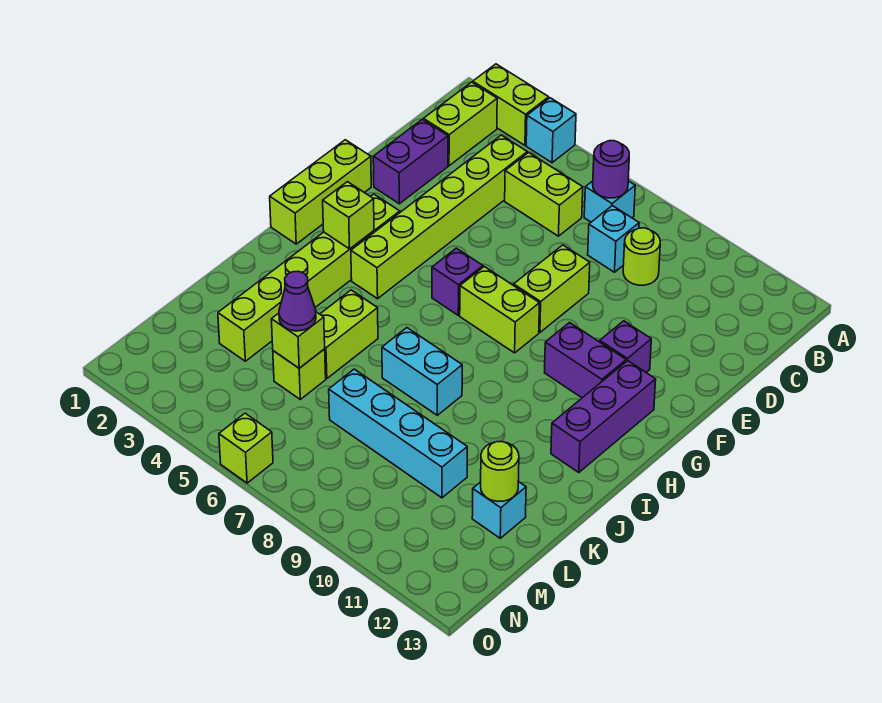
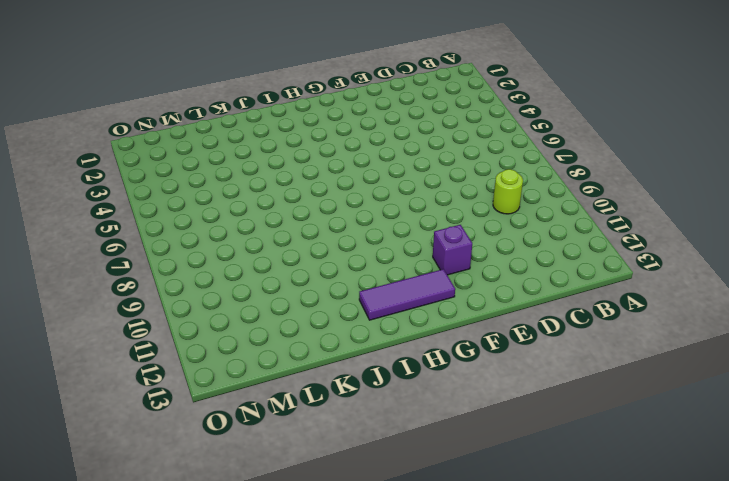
purple 1x3 tile [359,269,455,320] -> purple 1x3 brick [551,361,656,473]
none -> lime 1x2 brick [472,64,549,145]
none -> cyan 1x1 brick [526,98,576,163]
none -> lime 1x2 brick [424,82,497,166]

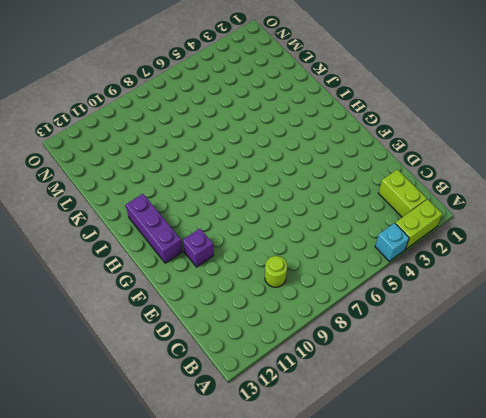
none -> cyan 1x1 brick [584,181,635,222]
none -> lime 1x6 brick [351,135,527,299]
none -> lime 1x2 brick [505,153,583,236]

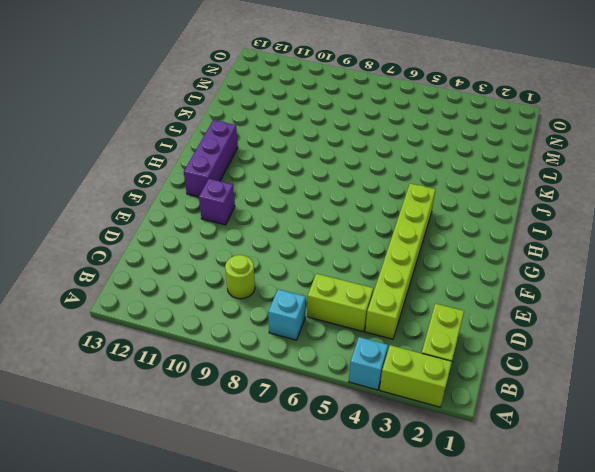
none -> cyan 1x1 brick [588,206,639,272]
none -> purple 1x2 brick [373,119,448,204]
none -> lime 1x2 brick [514,245,590,332]

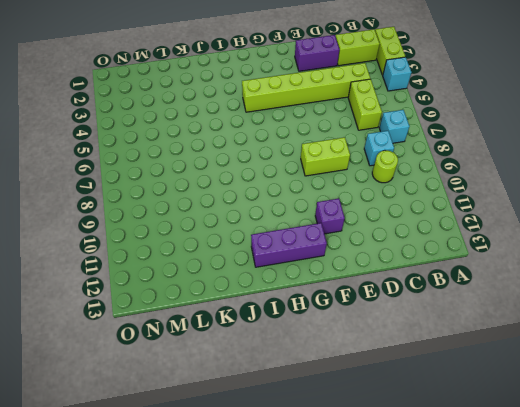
none -> lime 1x3 brick [270,140,371,244]
none -> lime 1x6 brick [218,194,400,361]
none -> purple 1x1 brick [432,248,483,315]

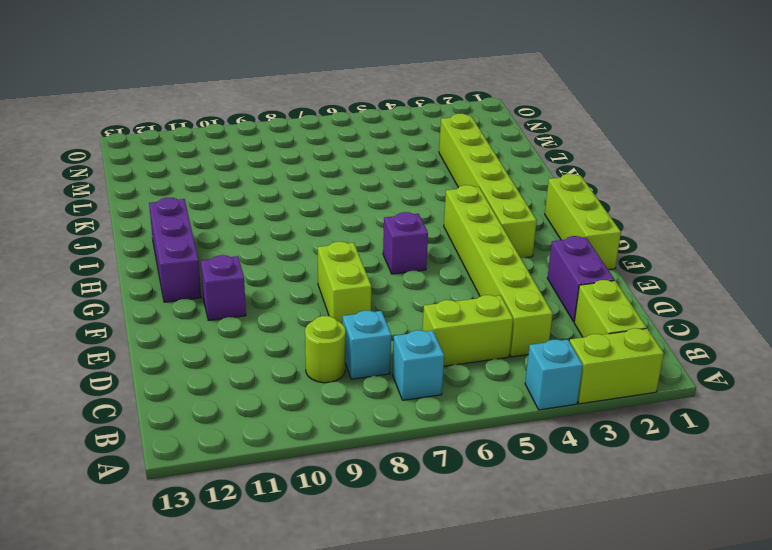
none -> lime 1x2 brick [460,267,540,353]
none -> purple 1x2 brick [545,323,626,398]
none -> lime 1x2 brick [320,290,378,379]

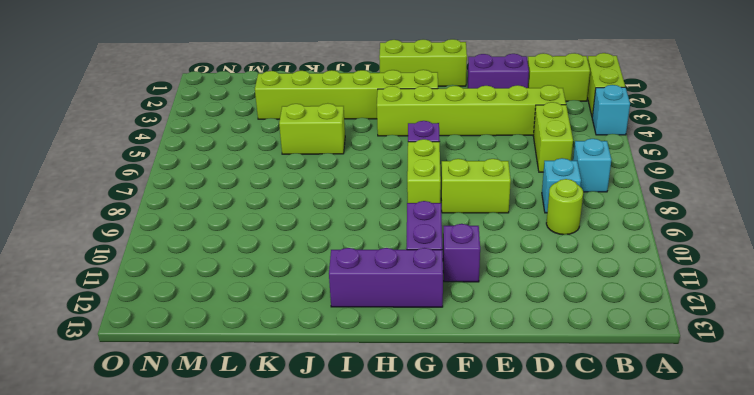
none -> cyan 1x2 brick [382,328,462,415]
none -> lime 1x1 brick [273,349,326,399]
none -> cyan 1x4 brick [329,369,467,498]

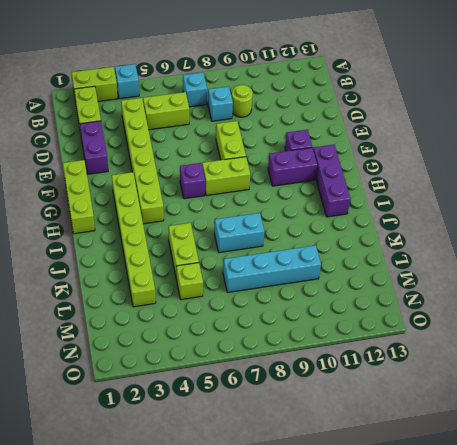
none -> cyan 1x1 brick [472,481,526,538]
none -> lime 1x1 brick [219,413,273,483]
none -> purple 1x1 round brick [593,141,629,198]

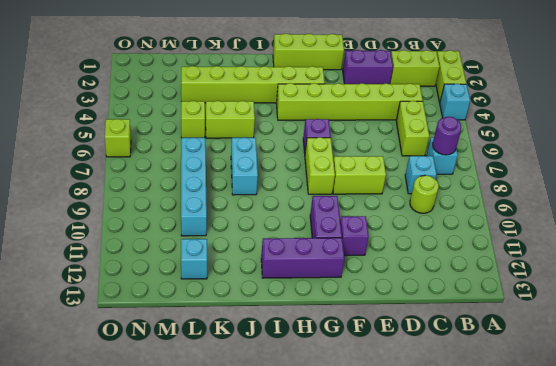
none -> lime 1x1 brick [323,182,374,249]
none -> lime 1x1 brick [271,312,325,368]
none -> lime 1x1 round brick [481,442,519,501]

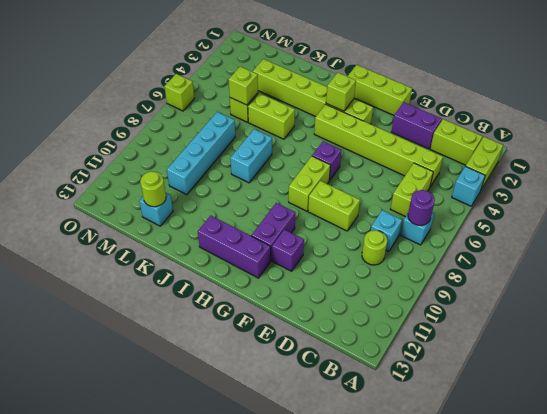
none -> purple 1x1 cone [279,271,316,331]

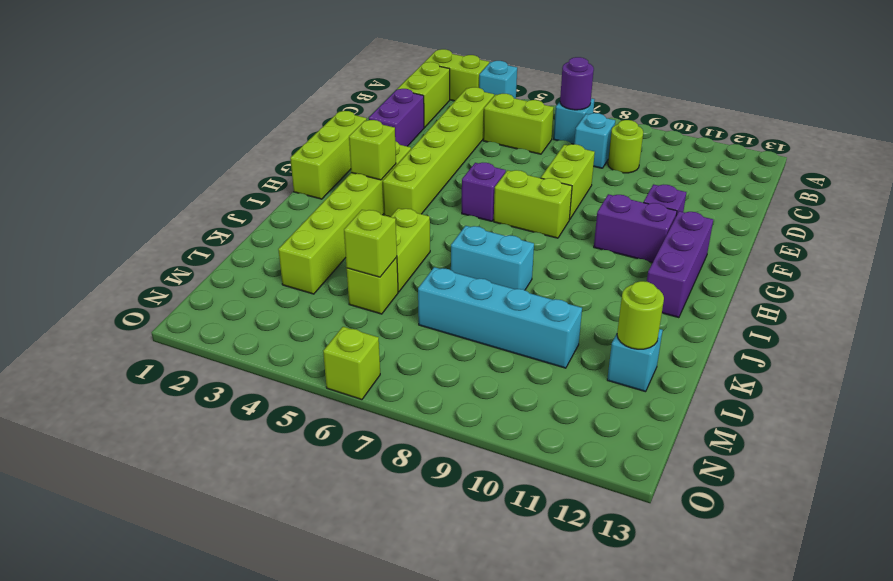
none -> purple 1x1 cone [279,271,316,331]

